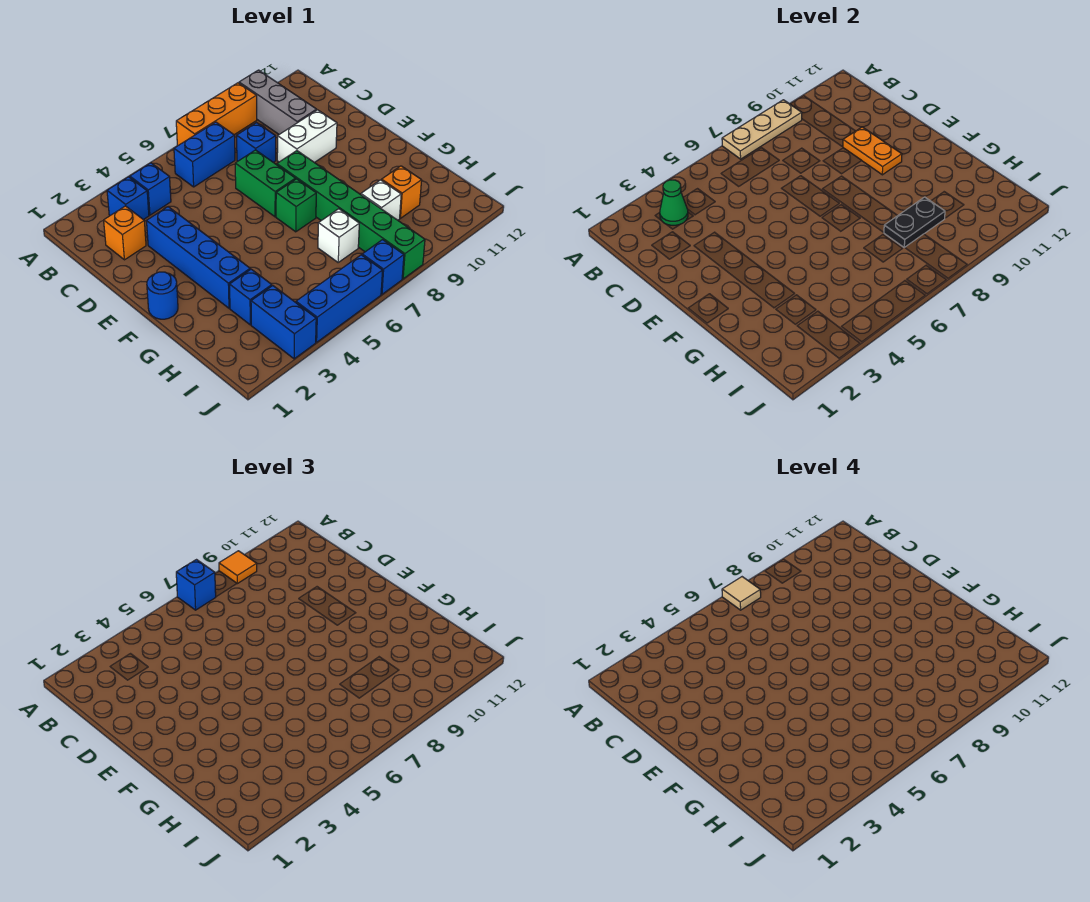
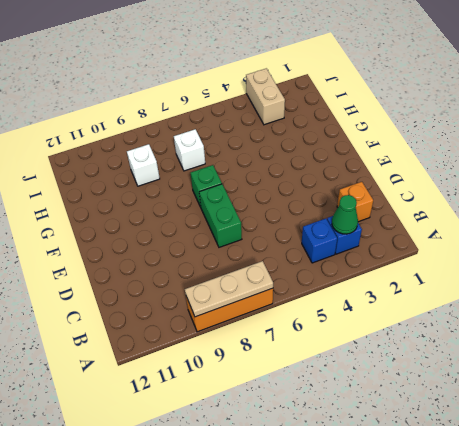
tan 1x2 brick [246,68,285,125] -> blue 1x2 brick [251,286,316,359]
none -> grey 1x3 brick [239,70,317,134]
none -> blue 1x2 brick [174,122,235,187]
none -> blue 1x1 brick [237,123,276,162]

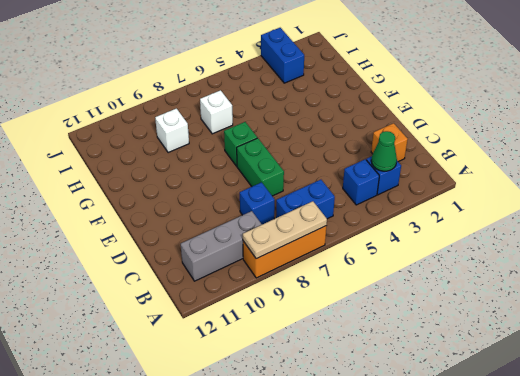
grey 1x3 brick [181,211,262,281] -> grey 1x3 brick turned to [239,70,317,134]
none -> blue 1x4 brick [147,207,250,308]
none -> white 1x2 brick [277,110,337,163]
none -> green 1x6 brick [277,151,425,279]

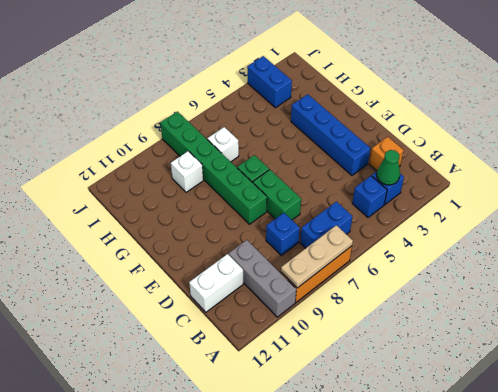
white 1x2 brick [189,254,243,312] -> white 1x2 brick moved to [277,110,337,163]
none -> blue 1x1 round brick [147,272,178,319]
none -> blue 1x1 brick [229,269,272,325]
none -> orange 1x1 brick [382,166,422,218]

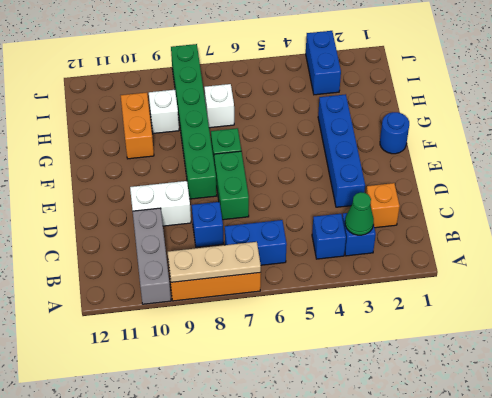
orange 1x2 brick [121,92,154,159] -> orange 1x1 brick [382,166,422,218]
none -> blue 1x1 brick [229,269,272,325]
none -> blue 1x3 brick [296,255,383,342]
none -> blue 1x1 brick [362,240,404,294]

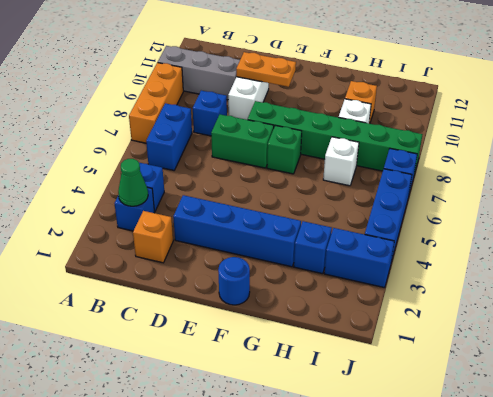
none -> tan 1x3 plate [722,100,802,159]
none -> black 1x2 plate [884,197,945,248]
none -> blue 1x1 brick [176,560,216,610]

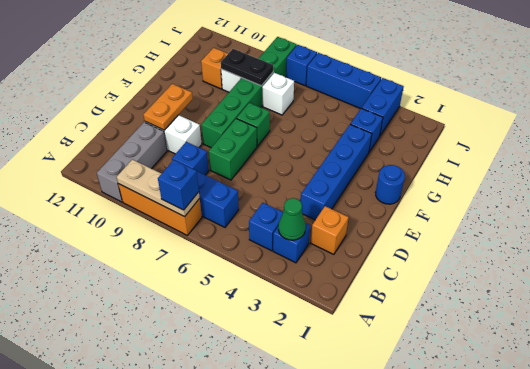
none -> orange 1x1 tile [219,551,257,584]
none -> tan 1x1 tile [722,577,761,610]

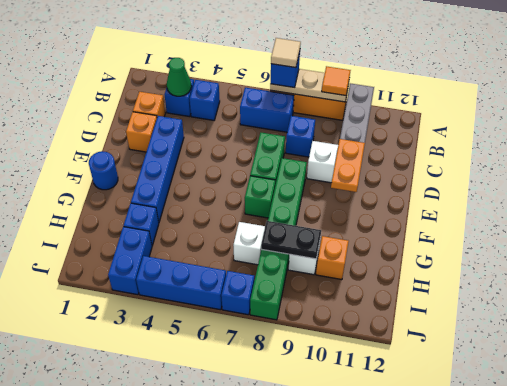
orange 1x1 brick [126,112,157,152] -> none

